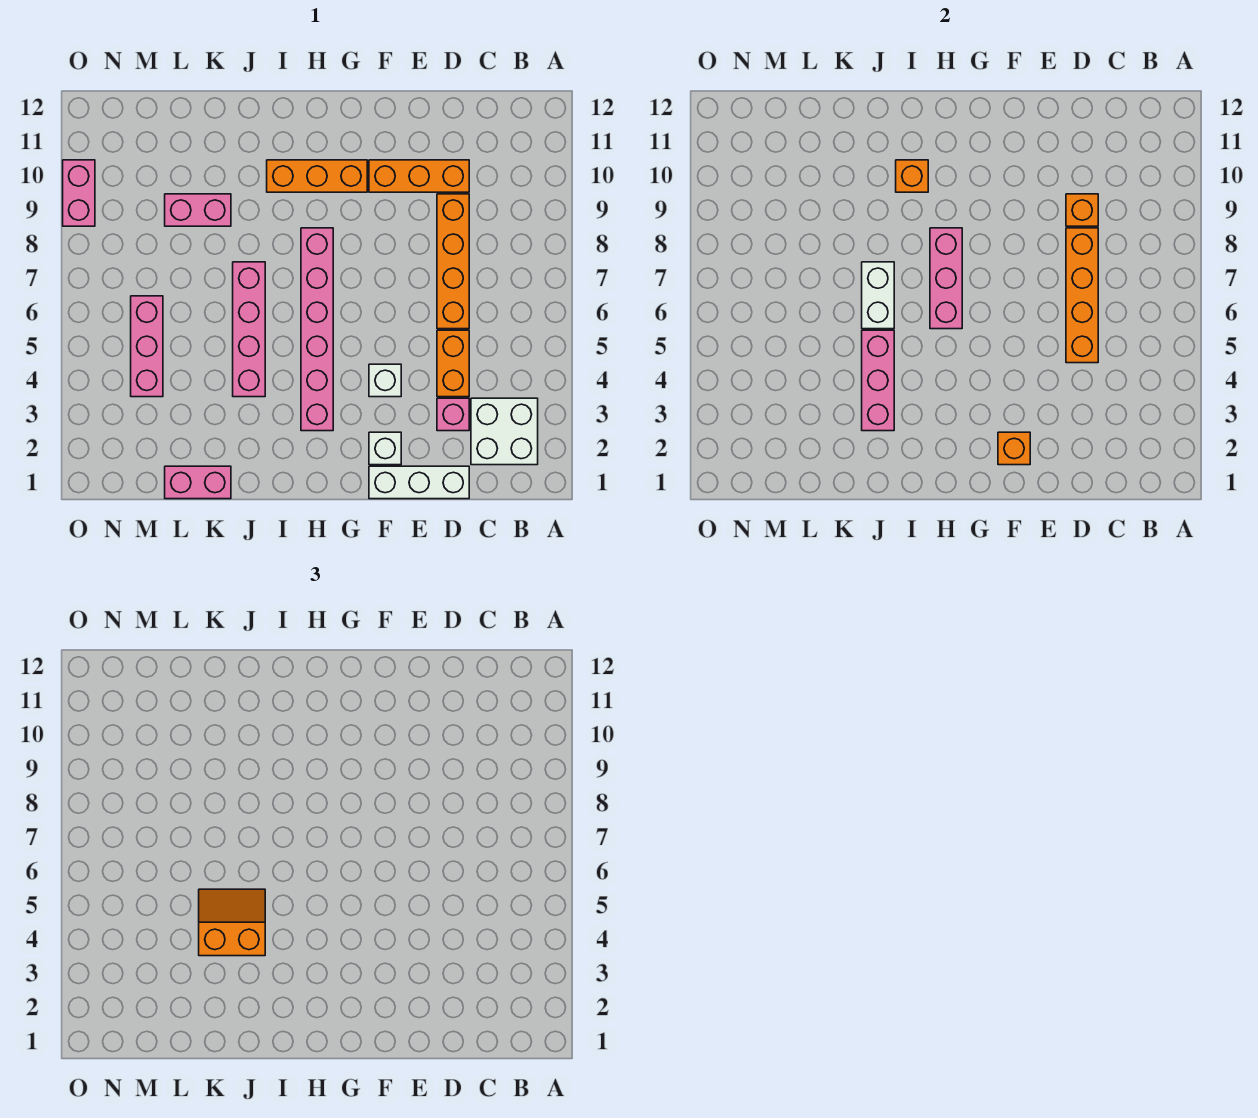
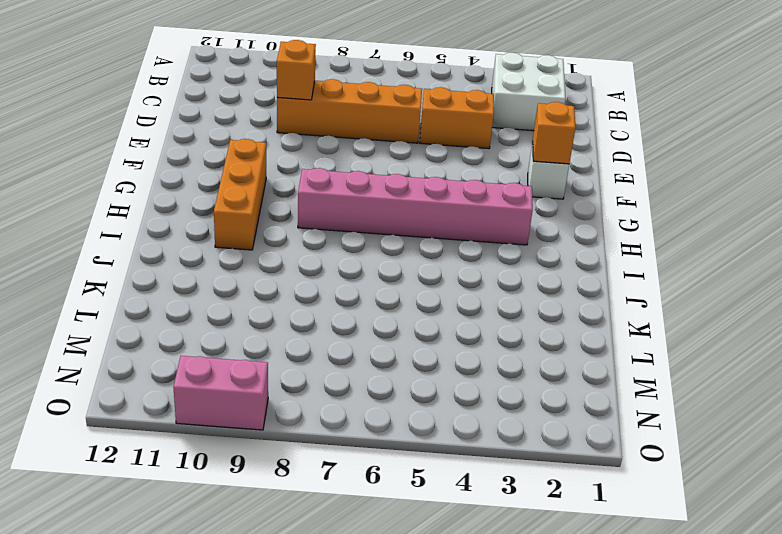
none -> white 1x3 brick [369,466,469,499]
none -> pink 1x1 brick [437,398,469,431]
none -> orange 1x3 brick [369,160,469,192]

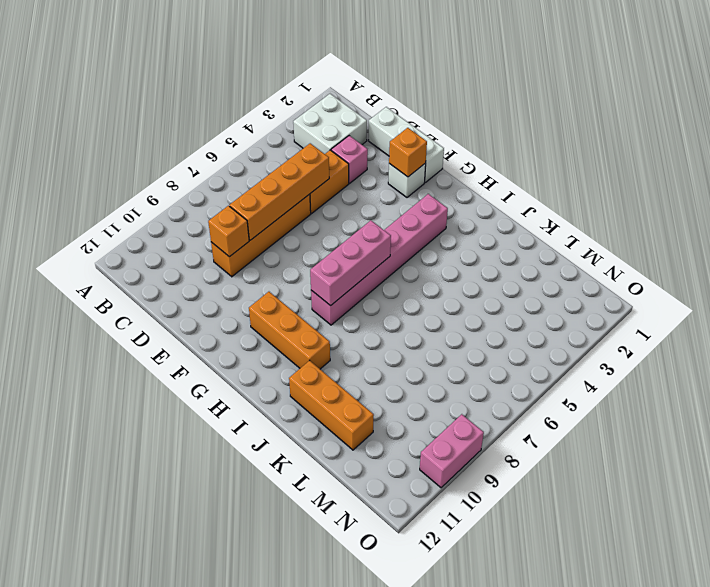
orange 1x3 brick [289,360,374,450] -> orange 1x3 brick moved to [369,160,469,192]
none -> white 1x1 brick [369,364,401,397]
none -> pink 1x4 brick [233,262,265,397]
none -> pink 1x2 brick [165,466,231,499]

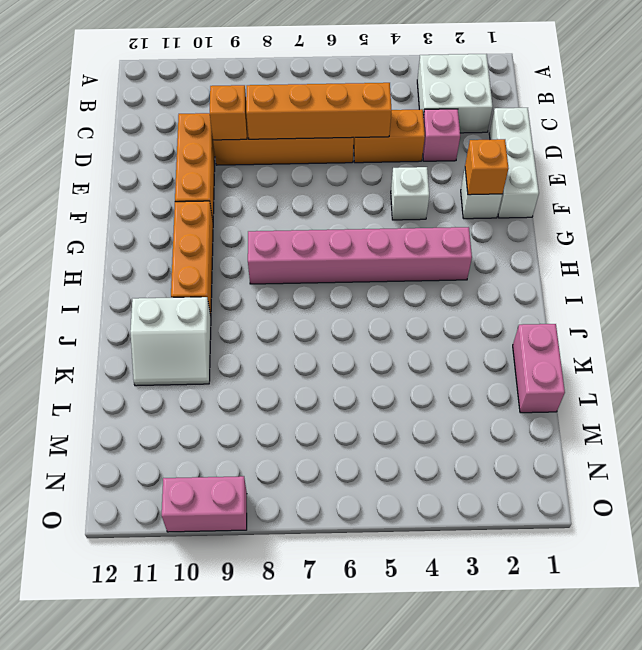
white 2x2 slope [130,297,211,386] -> none
none -> pink 1x4 brick [233,262,265,397]
none -> pink 1x2 brick [165,194,231,226]
none -> pink 1x3 brick [131,296,163,397]

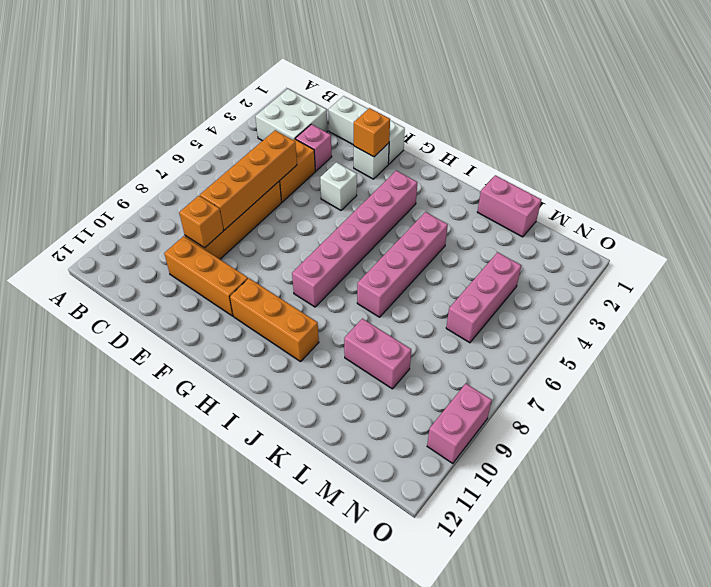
none -> pink 1x3 brick [930,228,962,329]
none -> orange 1x1 brick [896,160,928,192]
none -> pink 1x3 brick [862,330,894,431]

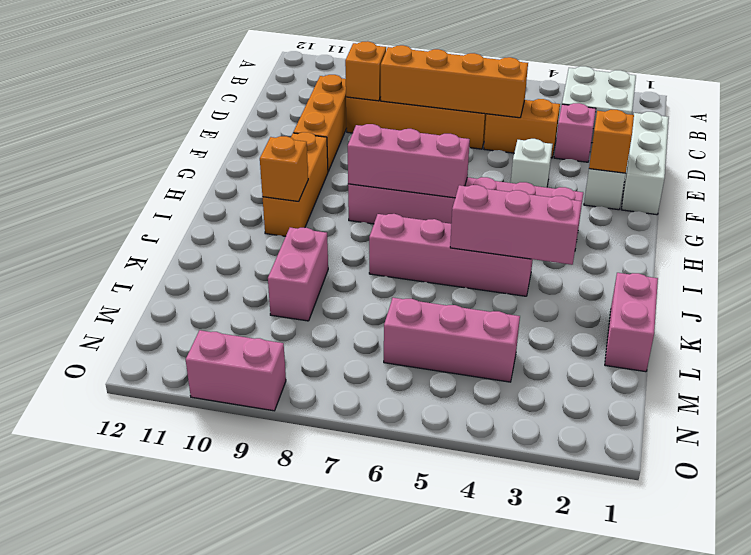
none -> white 1x2 brick [862,262,894,329]
none -> orange 2x2 slope [199,889,265,956]

